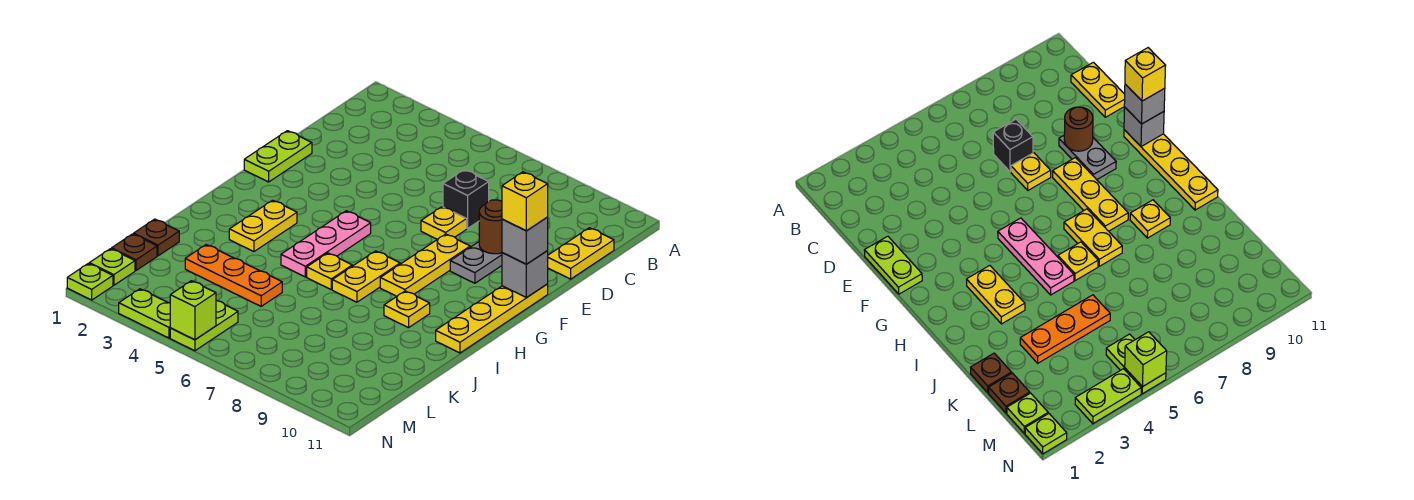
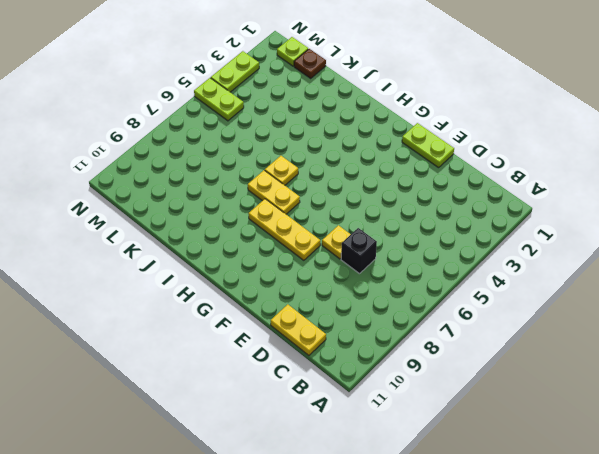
none -> grey 1x2 plate [450,242,502,283]
none -> yellow 1x4 plate [436,284,548,353]
none -> pink 1x3 plate [281,211,371,277]

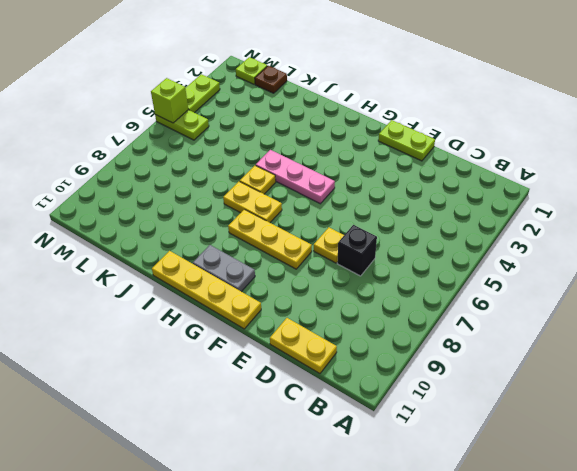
grey 1x2 plate [193,245,255,292] -> grey 1x2 plate moved to [450,242,502,283]
none -> yellow 1x2 plate [229,200,297,252]
none -> yellow 1x1 plate [384,291,430,328]
none -> brown 1x1 plate [134,219,179,256]

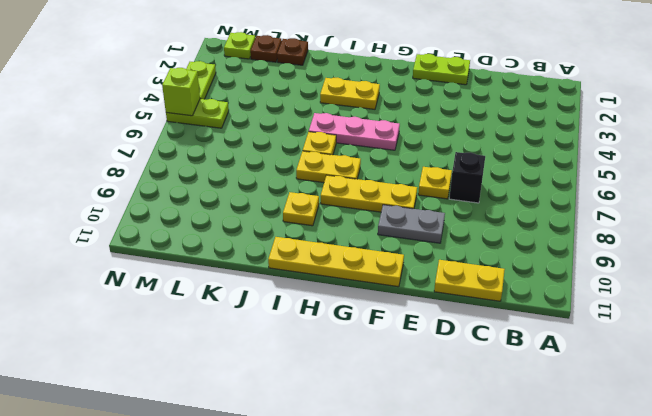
none -> orange 1x3 plate [185,245,282,306]
none -> lime 1x1 plate [67,263,113,300]
none -> brown 1x1 round brick [479,200,502,254]

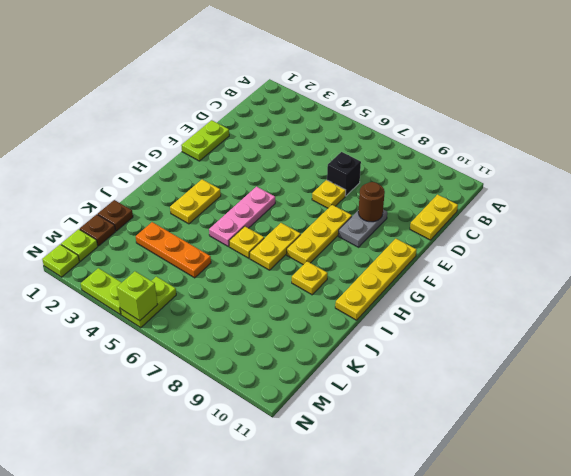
none -> grey 1x1 brick [502,251,548,298]
none -> grey 1x1 brick [502,217,548,264]
none -> yellow 1x1 brick [502,172,548,231]

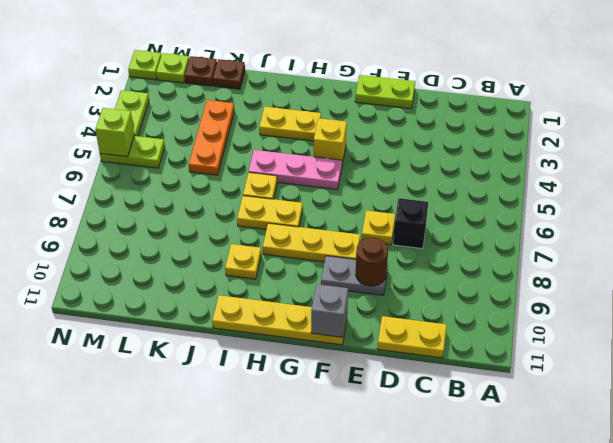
yellow 1x1 brick [314,118,347,164] -> yellow 1x1 brick moved to [502,172,548,231]
none -> grey 1x1 brick [502,217,548,264]

